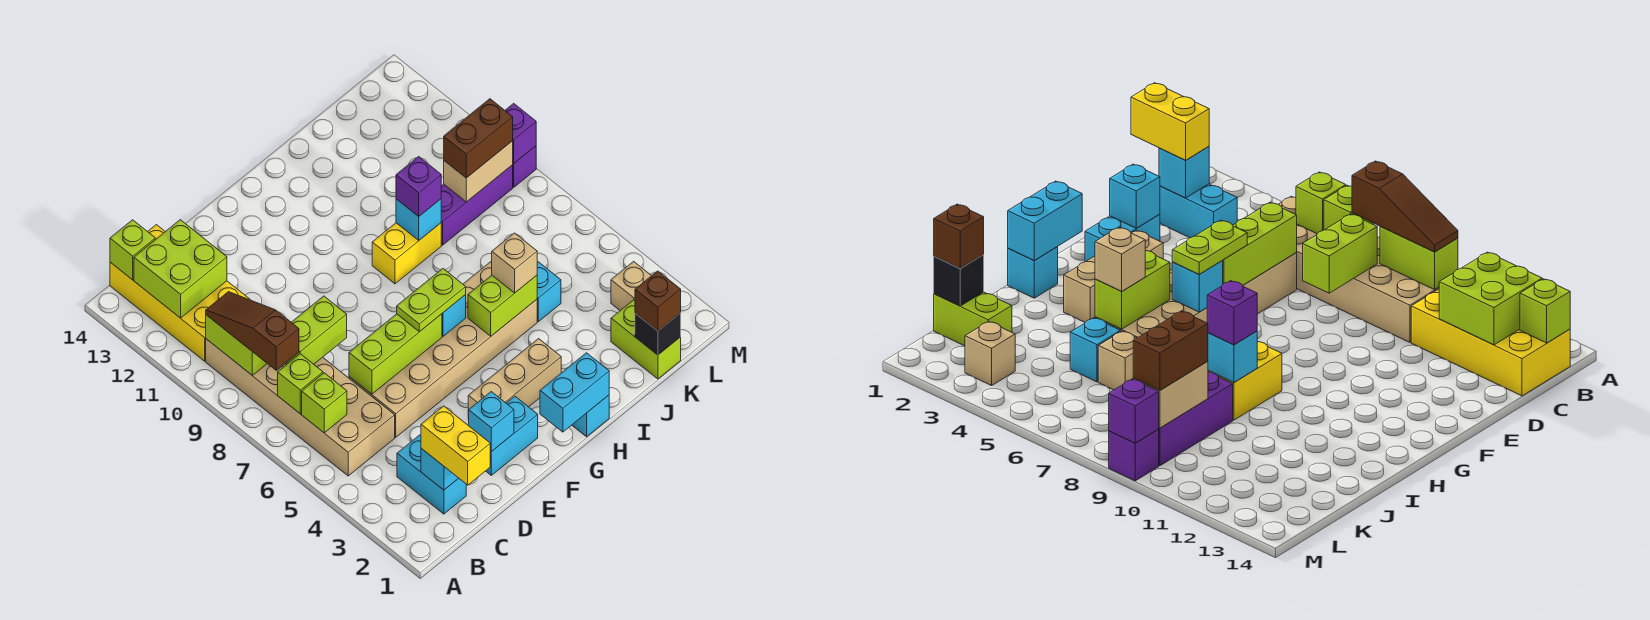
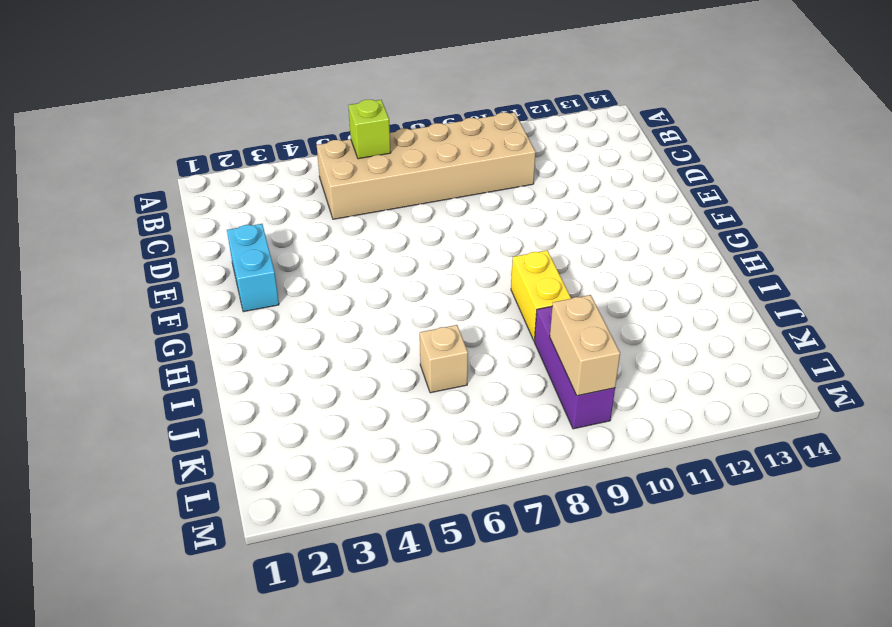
none -> yellow 2x4 brick [110,225,250,361]
none -> cyan 1x2 brick [397,435,466,514]
none -> tan 2x6 brick [349,262,537,437]
none -> tan 1x3 brick [468,339,561,419]

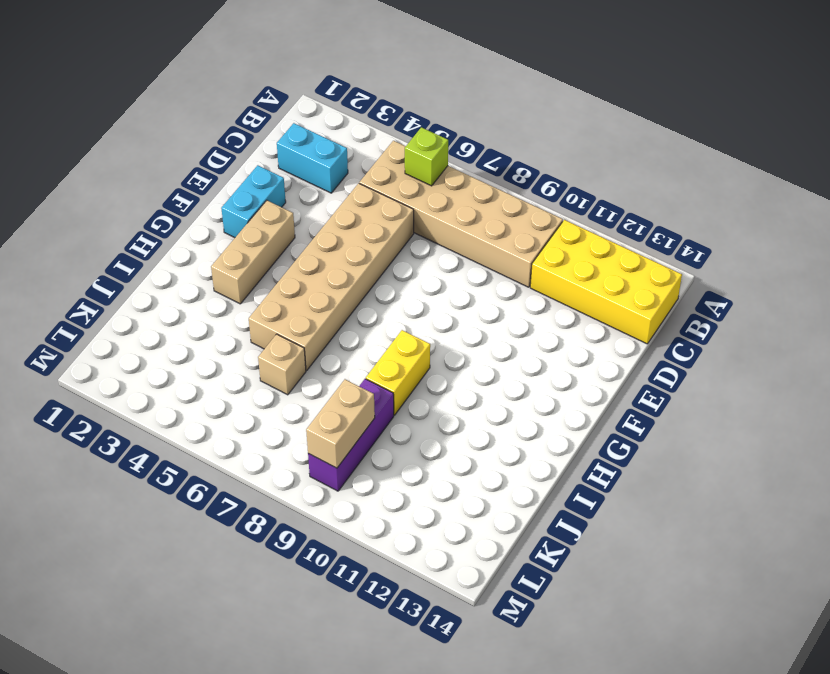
none -> cyan 1x1 brick [572,395,609,437]
none -> cyan 1x1 brick [537,262,561,322]
none -> lime 1x2 brick [611,300,681,379]
none -> tan 1x1 brick [611,262,651,310]

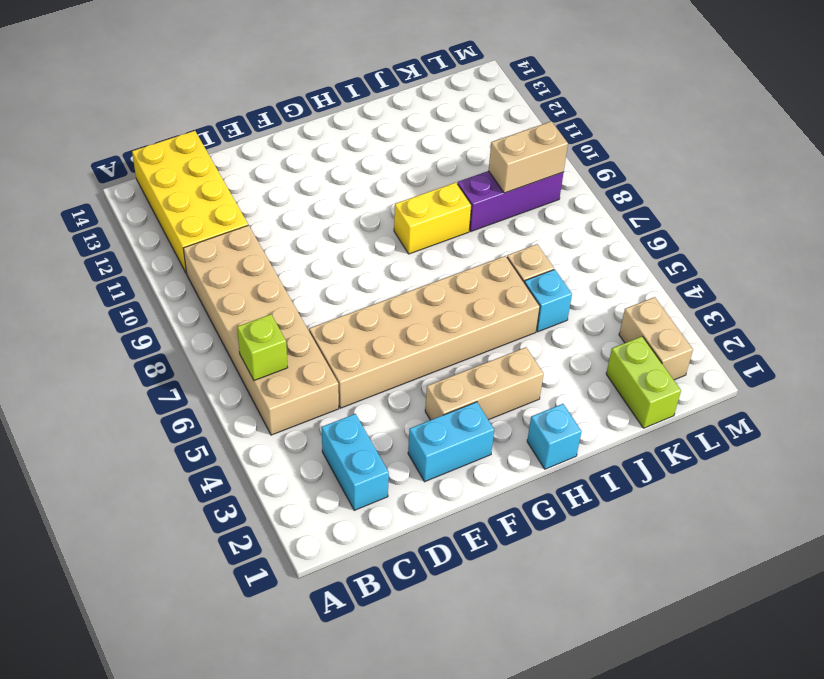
tan 1x2 brick [619,297,693,380] -> tan 1x1 brick [611,262,651,310]
none -> purple 1x1 brick [513,146,536,187]
none -> lime 1x1 brick [278,354,323,414]
none -> lime 1x2 brick [206,315,267,375]
none -> lime 2x2 brick [134,220,227,318]

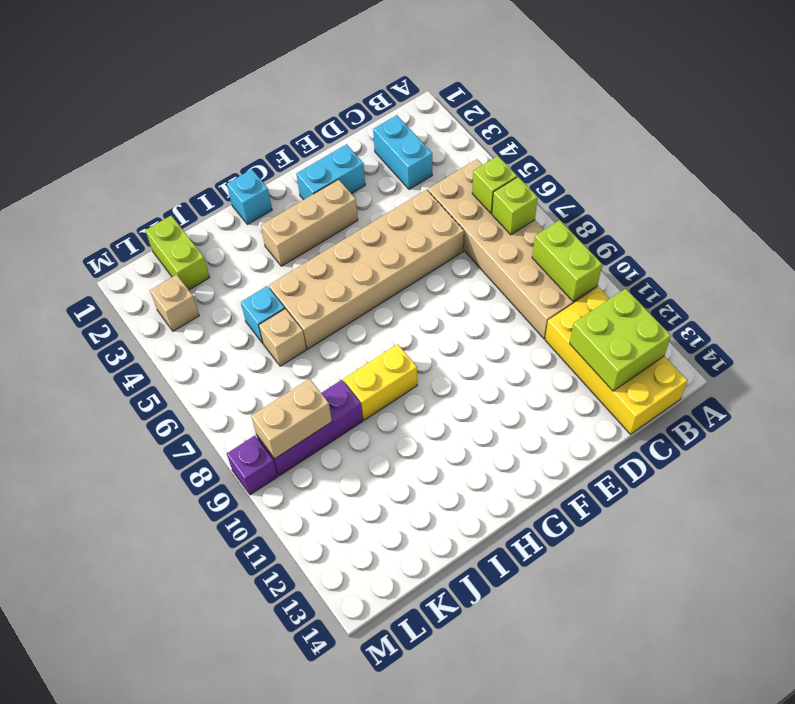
none -> lime 1x1 brick [110,220,155,280]
none -> cyan 1x1 brick [421,449,458,490]
none -> lime 1x2 brick [285,296,347,365]
none -> lime 1x3 brick [349,314,442,394]

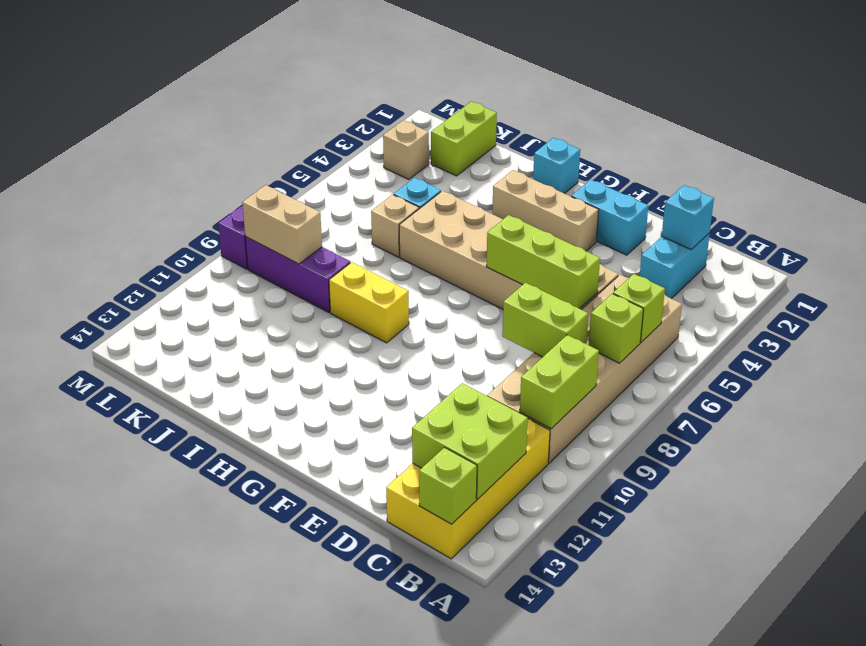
none -> cyan 1x1 brick [469,392,514,452]
none -> cyan 1x2 brick [540,353,609,432]
none -> cyan 1x1 brick [442,295,466,336]
none -> lime 1x2 brick [468,275,537,336]

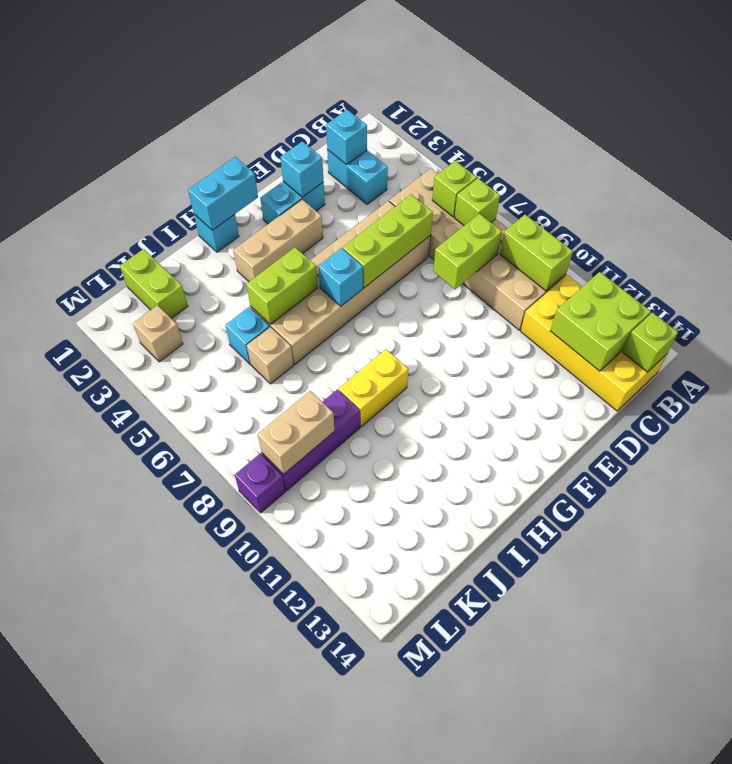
none -> cyan 1x1 brick [396,199,441,240]
none -> black 1x1 brick [635,313,681,355]
none -> purple 1x1 brick [505,103,536,163]
none -> brown 1x3 slope [206,292,299,370]

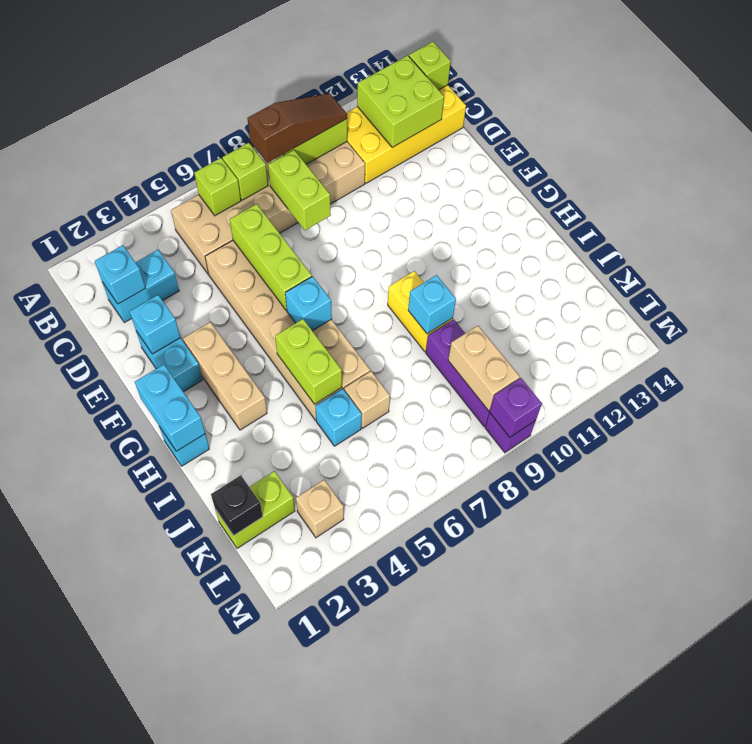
none -> yellow 1x2 brick [421,406,490,485]
none -> lime 1x2 plate [397,269,466,332]
none -> tan 1x1 brick [492,233,537,293]
none -> purple 1x1 brick [396,157,441,216]

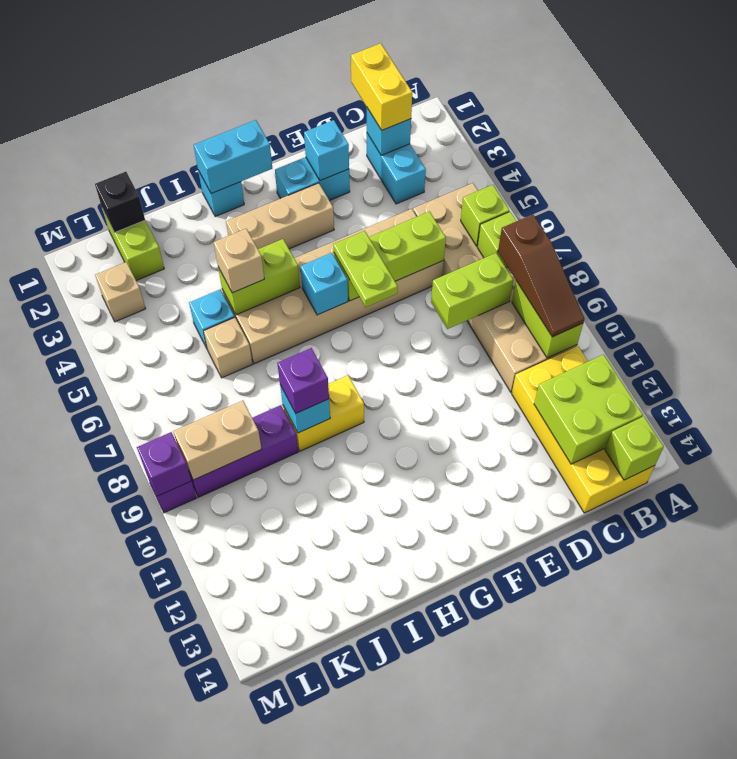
lime 1x2 plate [333,231,398,307] -> lime 1x2 plate turned to [397,269,466,332]
none -> brown 1x1 brick [635,271,681,331]
none -> brown 1x2 brick [444,99,513,178]

